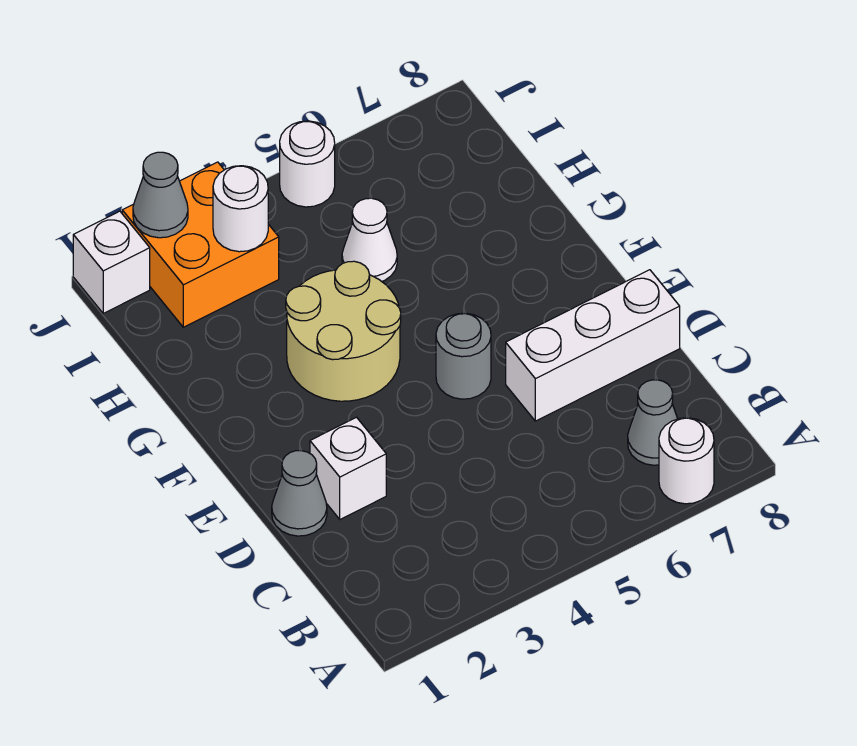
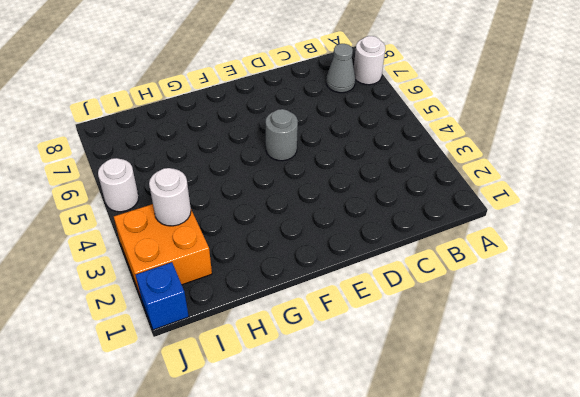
blue 1x1 brick [136,262,189,330] -> white 1x1 brick [73,211,150,313]
none -> grey 1x1 cone [272,451,327,536]
none -> white 1x1 brick [310,417,386,519]
none -> white 1x3 brick [506,270,680,421]

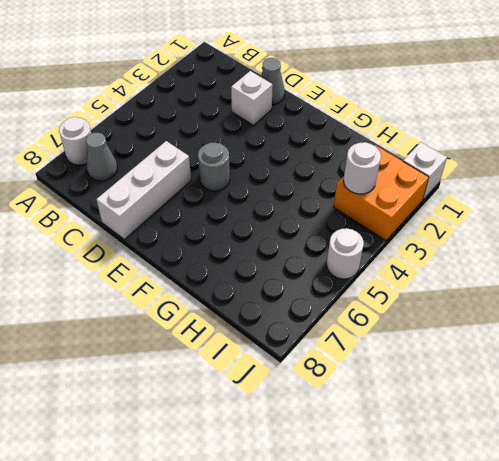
none -> tan 2x2 round brick [286,261,401,401]
none -> white 1x1 cone [342,198,397,281]
none -> grey 1x1 cone [133,152,188,238]

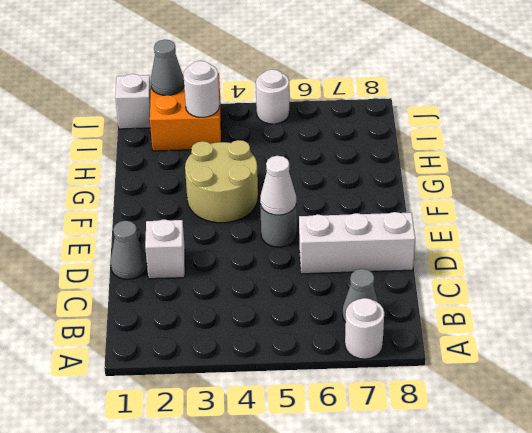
white 1x1 cone [260,156,296,215] -> white 1x1 cone moved to [342,198,397,281]

